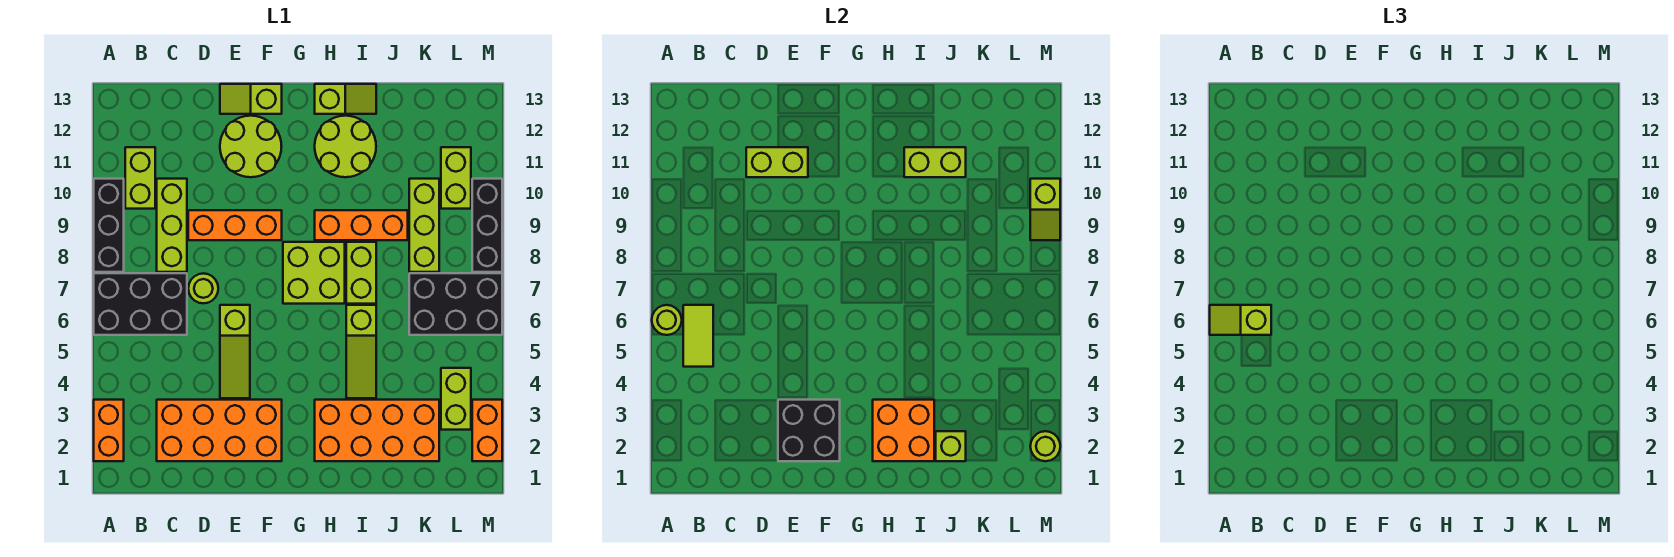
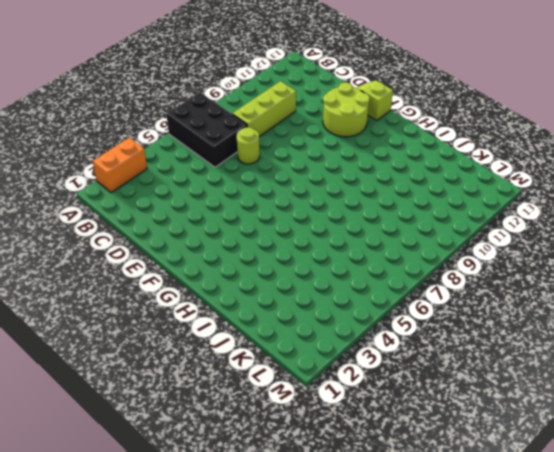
none -> black 1x3 brick [94,179,124,272]
none -> lime 1x2 brick [125,147,155,209]
none -> orange 2x4 brick [157,400,282,461]
none -> orange 1x3 brick [188,210,282,240]

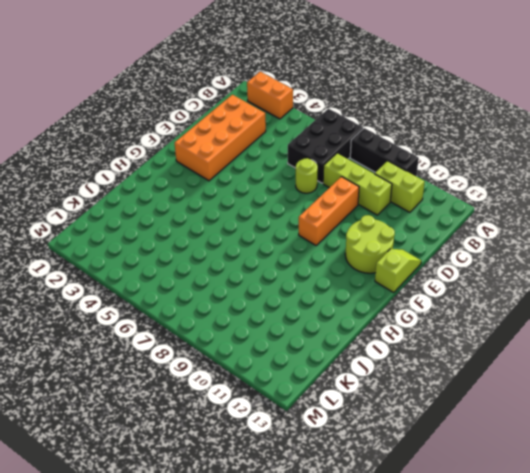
none -> lime 1x3 slope [220,305,250,398]
none -> lime 2x2 brick [283,242,345,304]
none -> orange 2x4 brick [315,400,439,461]
none -> orange 1x3 brick [315,210,408,240]

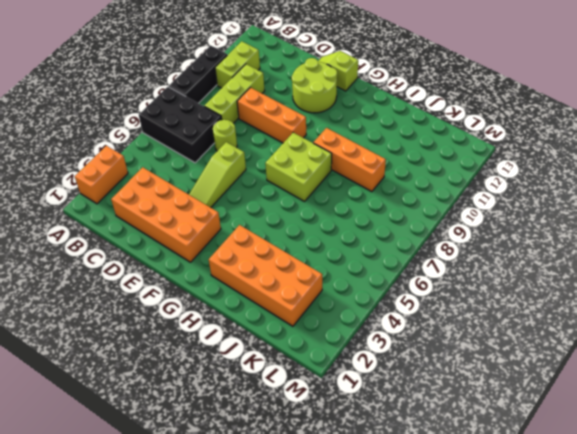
none -> lime 2x2 round brick [315,116,376,177]
none -> lime 1x2 slope [315,84,376,114]
none -> lime 1x3 slope [346,305,376,398]
none -> lime 1x2 brick [346,242,376,304]

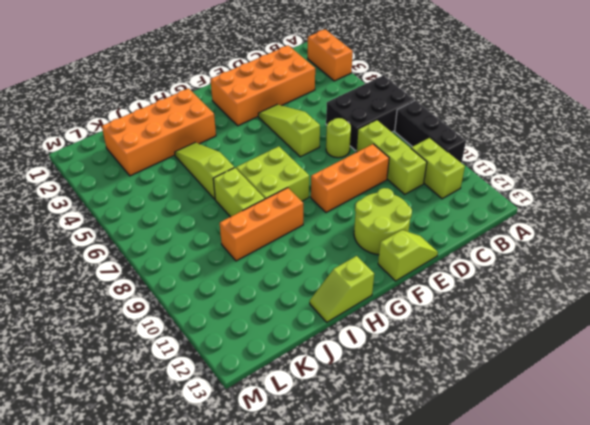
none -> lime 2x2 round brick [315,116,376,177]
none -> black 2x3 brick [409,273,502,335]
none -> lime 1x3 brick [409,179,439,272]
none -> lime 1x2 brick [441,368,471,430]

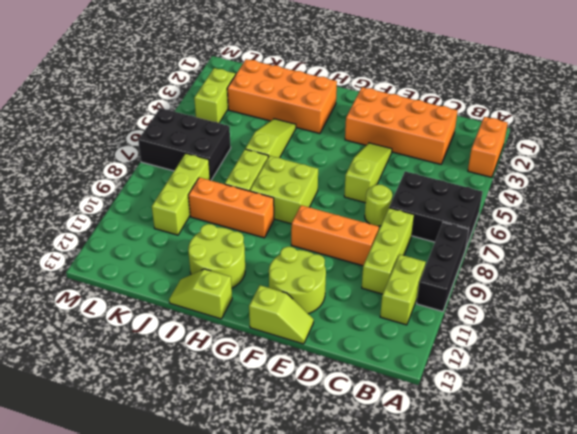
none -> lime 1x2 brick [441,147,471,209]
none -> orange 1x2 brick [472,400,502,461]
none -> black 1x3 brick [472,179,502,272]
none -> lime 1x1 round brick [652,305,682,335]

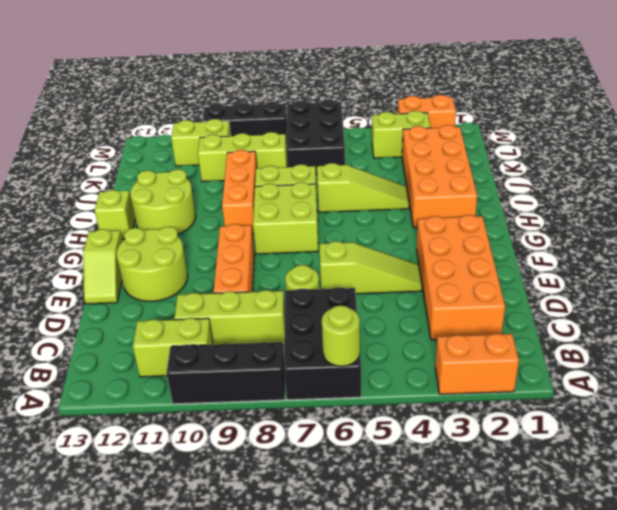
none -> lime 1x2 tile [683,305,713,367]
none -> lime 1x2 brick [746,147,808,177]
none -> black 2x2 brick [778,400,840,461]
none -> orange 2x2 brick [873,400,934,461]

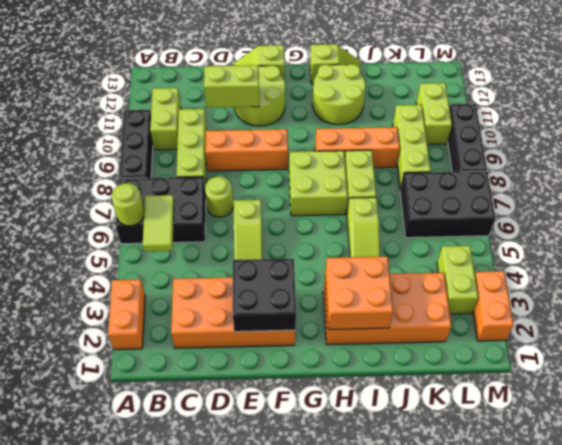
none -> lime 1x2 brick [904,147,966,177]
none -> lime 1x1 brick [936,431,966,461]
none -> lime 1x1 round brick [1030,431,1060,461]
none -> lime 1x2 slope [1030,179,1060,240]

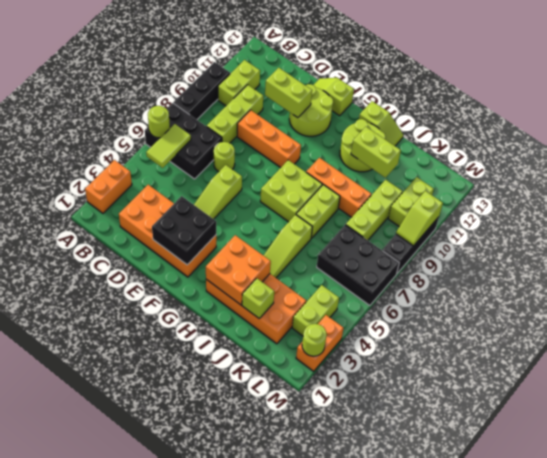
none -> lime 1x2 slope [1210,305,1271,335]

